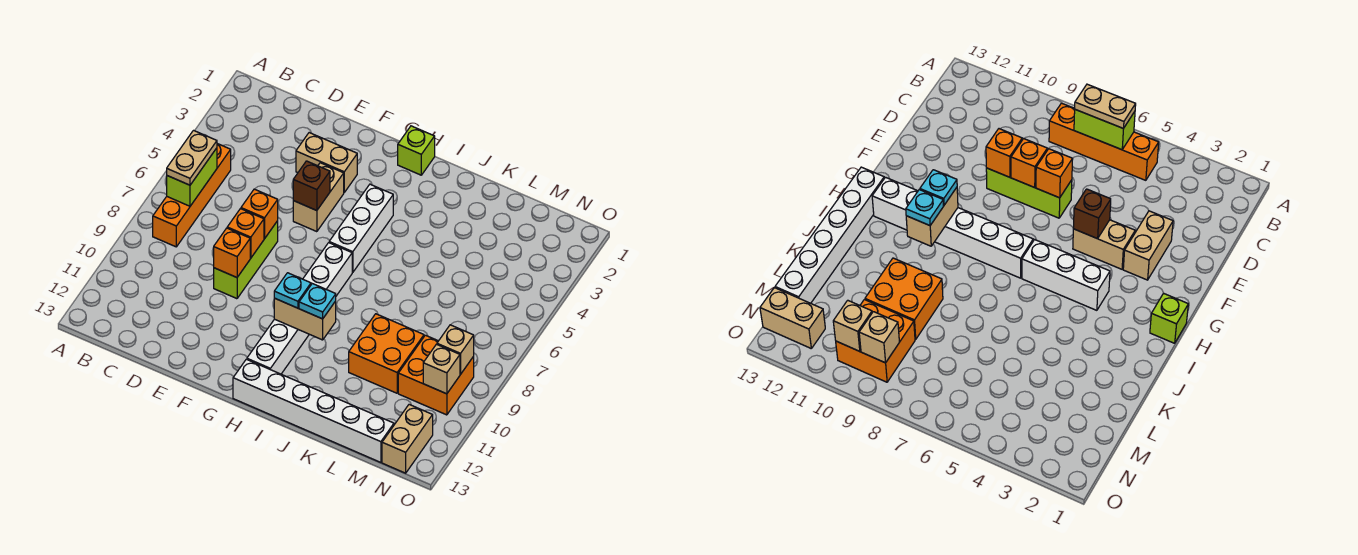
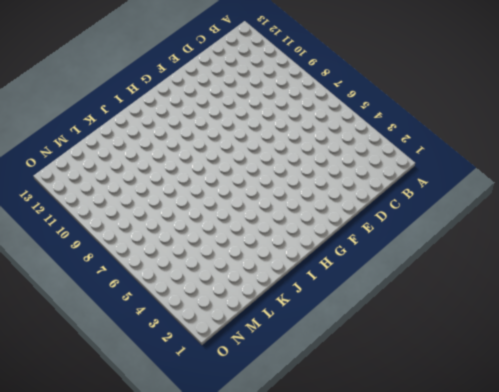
none -> orange 1x4 brick [153,144,231,247]
none -> tan 1x2 brick [296,133,357,192]
none -> lime 1x3 brick [214,221,278,299]

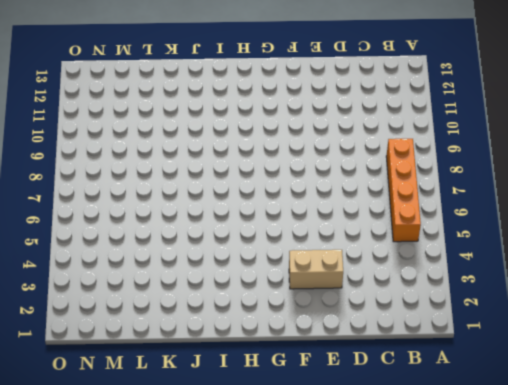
none -> lime 1x3 brick [214,221,278,299]
none -> tan 1x2 brick [293,163,344,232]
none -> lime 1x1 brick [398,126,435,175]

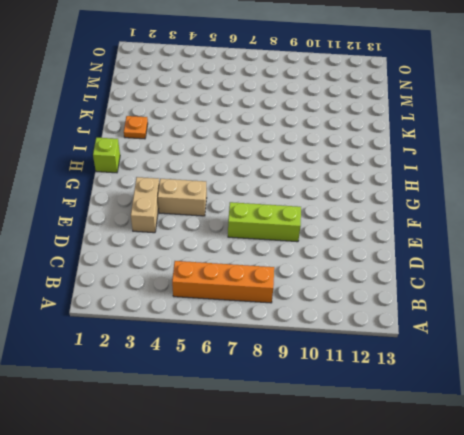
orange 1x1 plate [124,116,148,139] -> none
none -> white 1x3 brick [329,184,393,273]
none -> white 1x6 brick [247,243,352,374]
none -> white 1x6 brick [233,359,394,462]

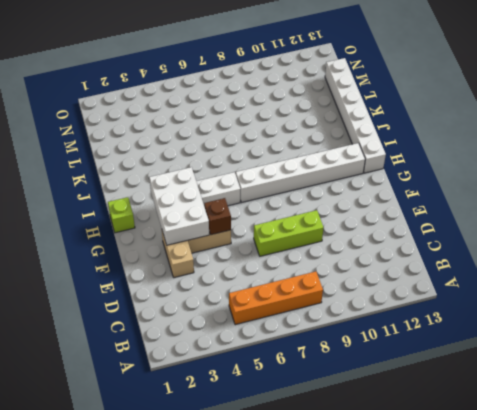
white 2x3 brick [149,167,209,245] -> none
none -> orange 2x2 brick [349,314,424,393]
none -> orange 2x2 brick [398,335,474,415]
none -> tan 1x2 brick [382,405,433,473]

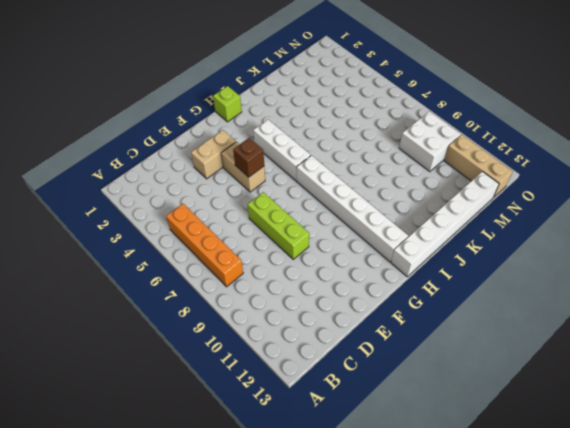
white 2x2 brick [399,111,461,172] -> orange 2x2 brick [398,335,474,415]
tan 1x3 brick [444,135,513,197] -> tan 1x2 brick [382,405,433,473]
none -> orange 2x2 brick [349,314,424,393]
none -> lime 1x2 brick [167,148,217,206]
none -> orange 1x1 brick [241,189,278,239]

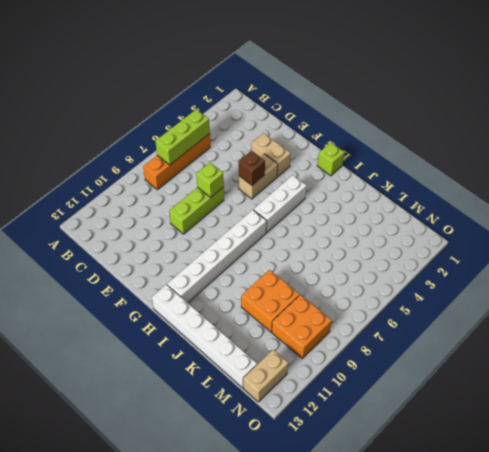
lime 1x3 brick [155,109,210,165] -> lime 1x2 brick [167,148,217,206]
lime 1x1 brick [196,163,224,197] -> orange 1x1 brick [241,189,278,239]
none -> orange 1x1 brick [227,209,264,258]
none -> orange 1x1 brick [214,228,250,277]
none -> tan 1x2 brick [274,298,336,340]

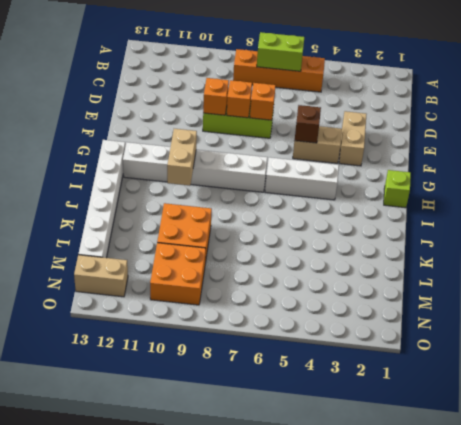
none -> tan 1x1 brick [437,325,474,374]
none -> tan 1x1 brick [423,344,460,394]
none -> tan 1x2 plate [167,131,217,185]

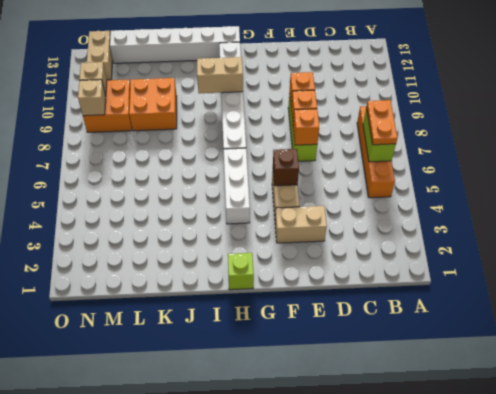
orange 1x2 plate [366,100,397,145] -> tan 1x2 plate [167,131,217,185]
none -> cyan 1x1 plate [274,273,311,308]
none -> cyan 1x1 plate [299,284,336,319]

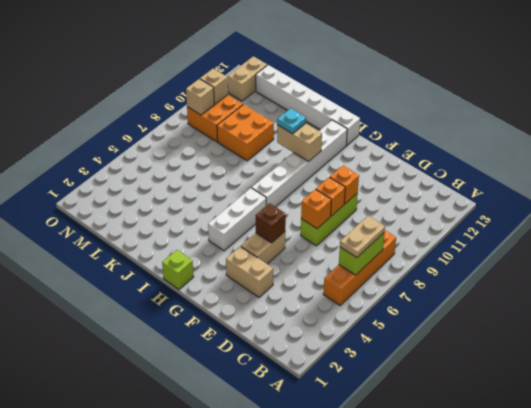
none -> cyan 1x1 plate [274,273,311,308]

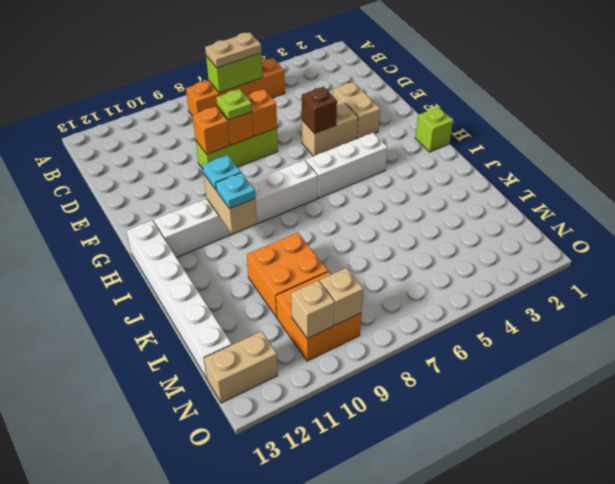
lime 1x1 plate [216,89,252,120] -> none

